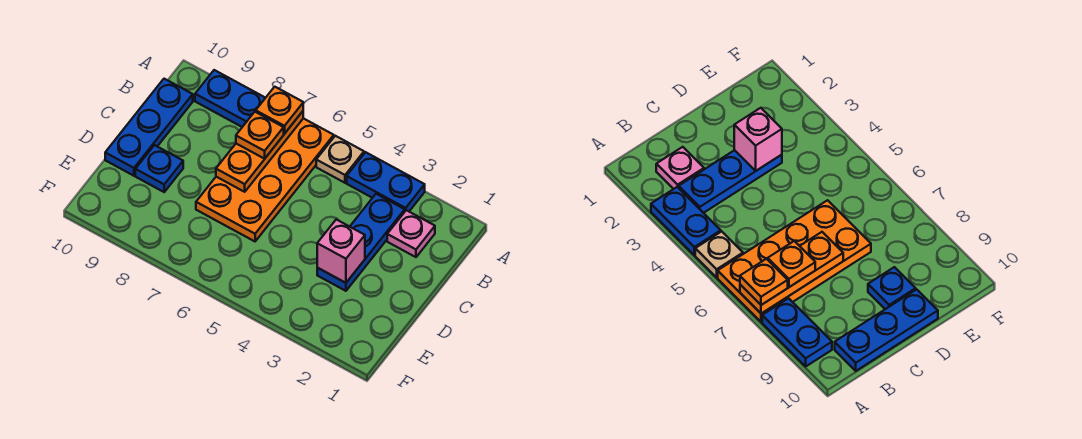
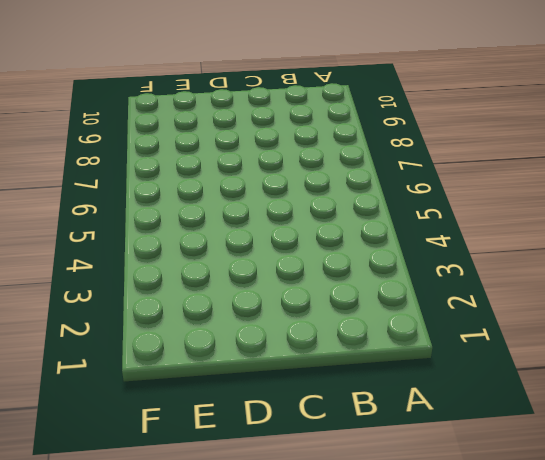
none -> blue 1x2 plate [347,152,425,211]
none -> tan 1x1 plate [316,136,364,183]
none -> orange 2x4 plate [196,118,334,241]

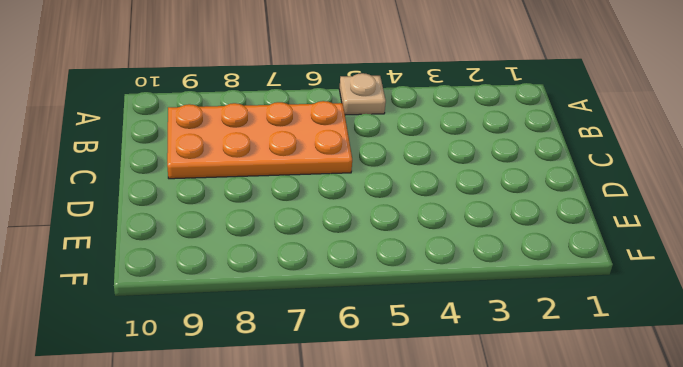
orange 2x4 plate [167,101,352,179] -> orange 2x4 plate turned to [196,118,334,241]
none -> blue 1x2 plate [347,152,425,211]
none -> blue 1x2 plate [195,70,265,127]
none -> pink 1x1 plate [387,210,435,257]

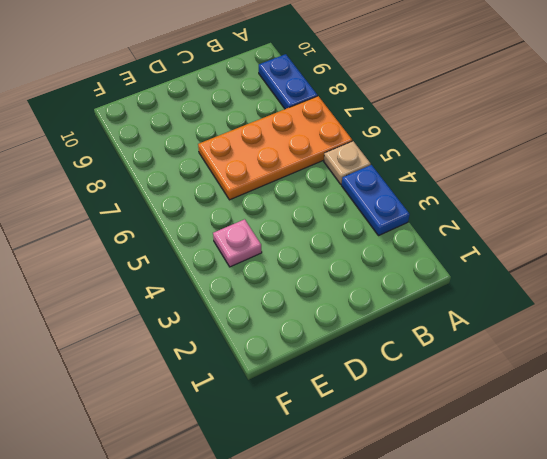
pink 1x1 plate [213,219,262,267] -> pink 1x1 plate moved to [387,210,435,257]
none -> blue 1x3 plate [317,194,405,291]
none -> blue 1x3 plate [105,79,193,176]
none -> blue 1x1 plate [135,145,183,192]

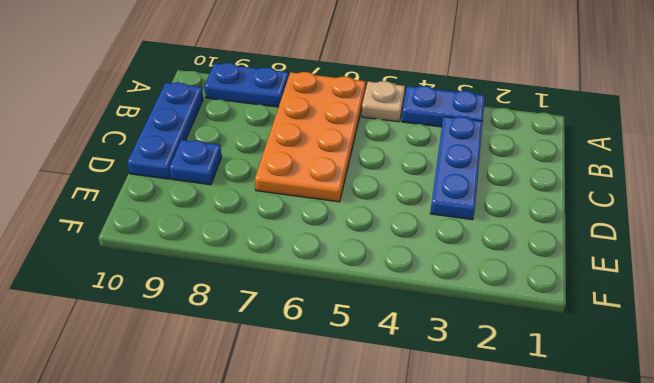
none -> pink 1x1 plate [387,210,435,257]
none -> orange 1x3 plate [216,111,303,192]
none -> pink 1x1 brick [317,220,365,283]

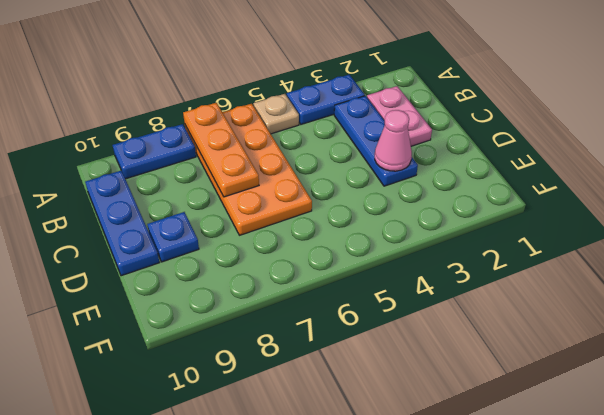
pink 1x2 plate [367,86,432,146] -> pink 1x1 plate [387,210,435,257]
pink 1x1 cone [375,110,412,171] -> pink 1x1 brick [317,220,365,283]
none -> orange 1x1 plate [256,87,303,134]
none -> orange 1x1 plate [236,112,284,159]

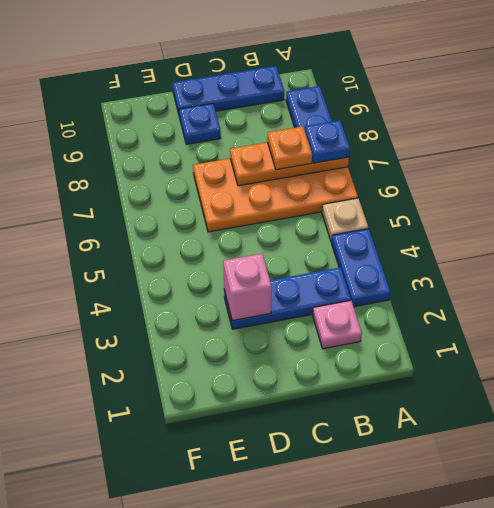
blue 1x1 plate [305,120,350,163] -> orange 1x1 plate [256,87,303,134]

